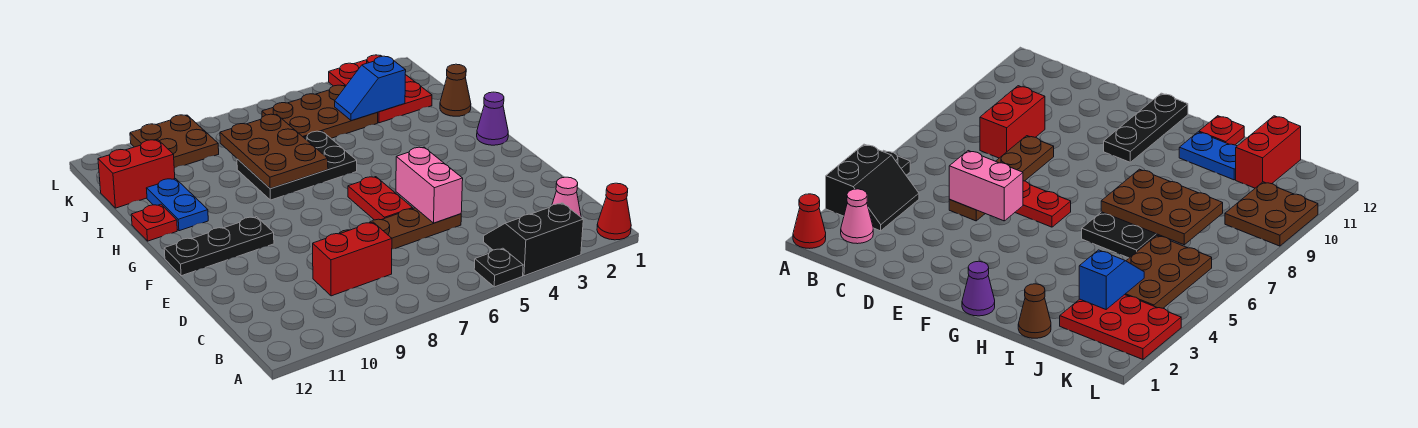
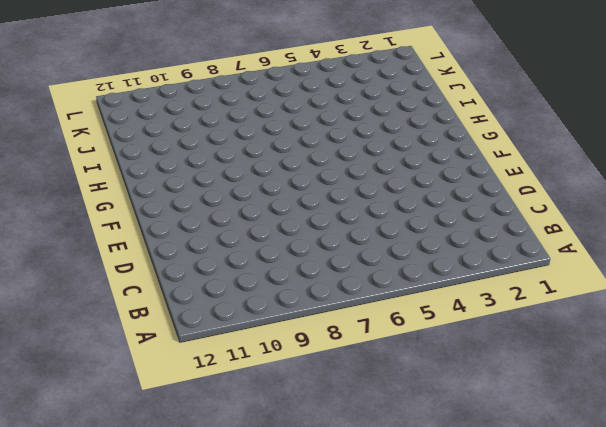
none -> red 1x1 cone [597,183,631,240]
none -> black 2x2 slope [484,203,583,276]
none -> black 1x1 plate [474,248,523,287]

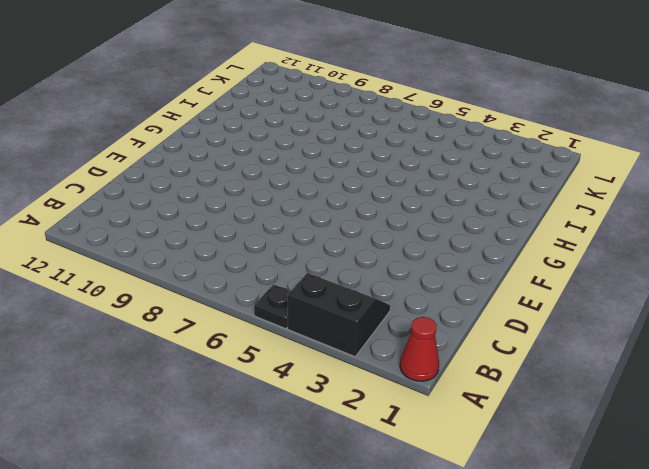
none -> pink 1x1 cone [552,177,581,217]
none -> red 1x2 brick [313,222,392,296]
none -> brown 1x4 plate [339,208,461,249]

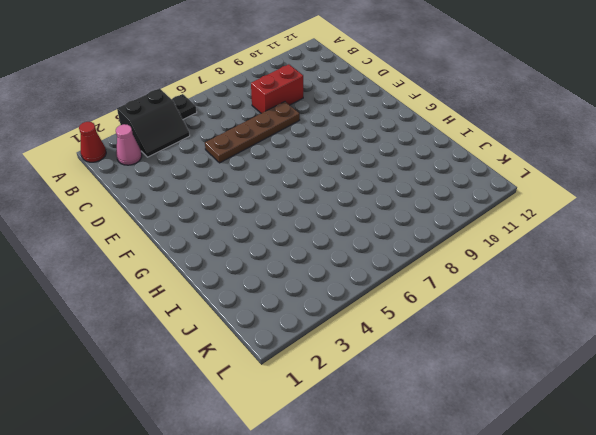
none -> red 1x2 plate [348,177,413,220]
none -> black 1x3 plate [164,217,274,276]
none -> purple 1x1 cone [477,92,508,145]

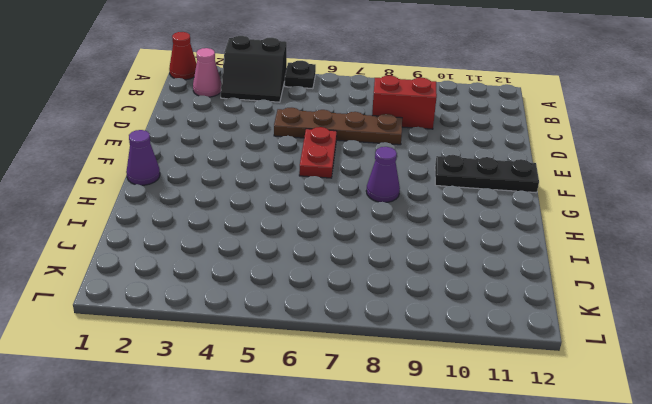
purple 1x1 cone [366,147,400,202] -> none
none -> black 2x3 plate [237,131,357,200]
none -> blue 1x2 plate [146,179,208,231]
none -> red 1x1 plate [131,204,177,241]

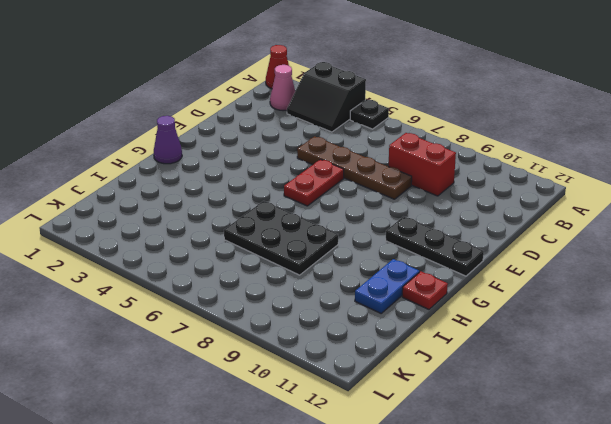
none -> brown 1x1 cone [440,64,471,116]
none -> red 2x3 plate [329,55,432,123]
none -> brown 2x3 plate [262,85,378,138]

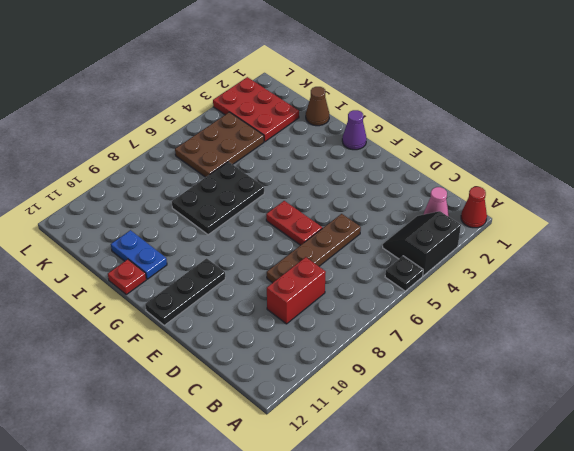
none -> red 1x2 brick [98,140,175,208]
none -> brown 2x2 plate [130,115,219,168]
none -> pink 1x2 brick [396,147,463,223]

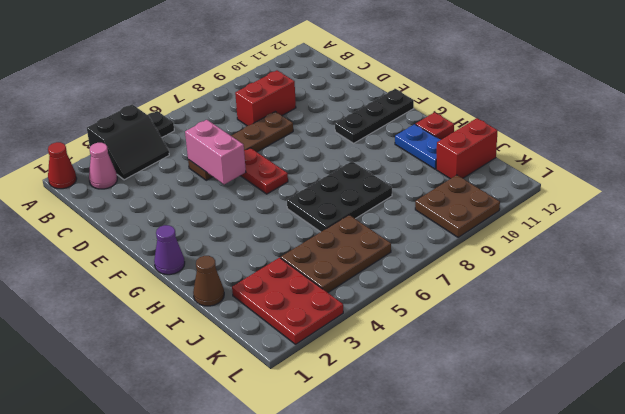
none -> brown 2x3 plate [220,114,328,189]
none -> blue 1x2 slope [335,56,406,121]

